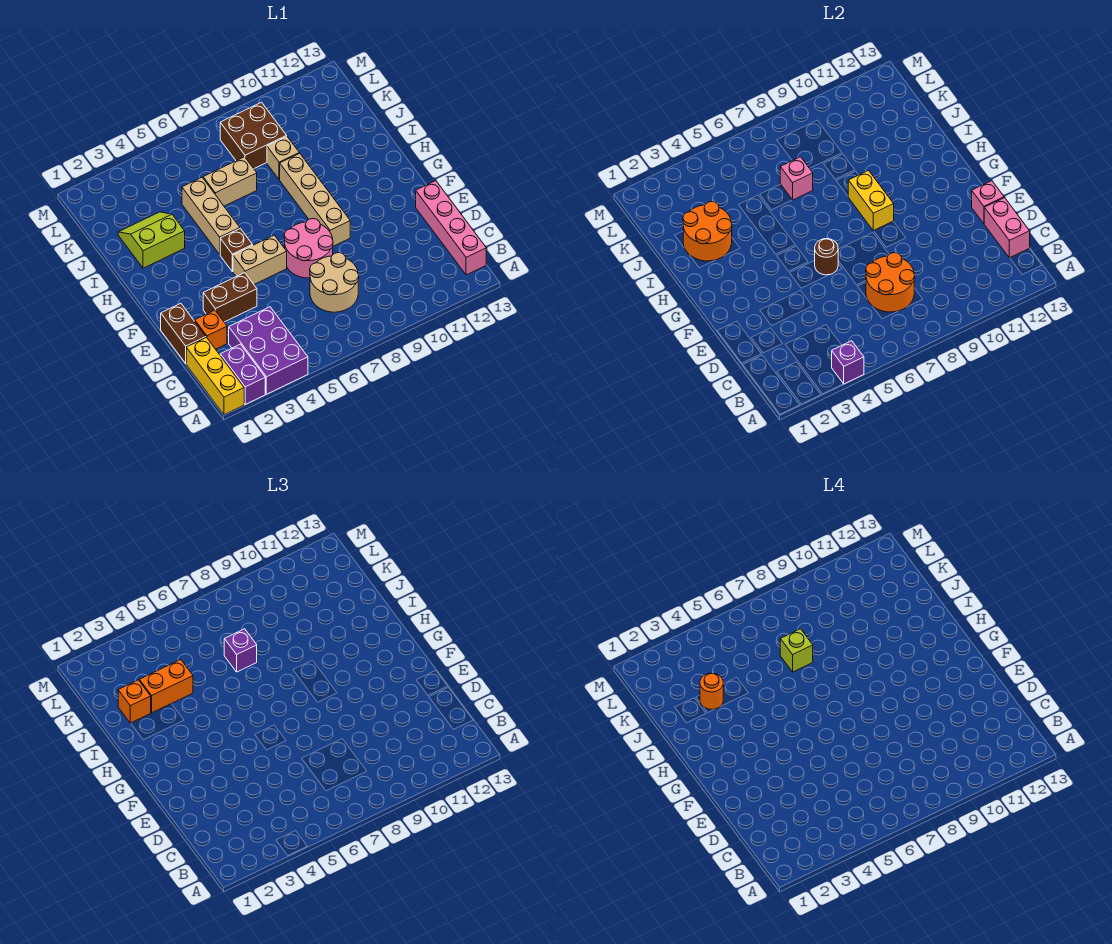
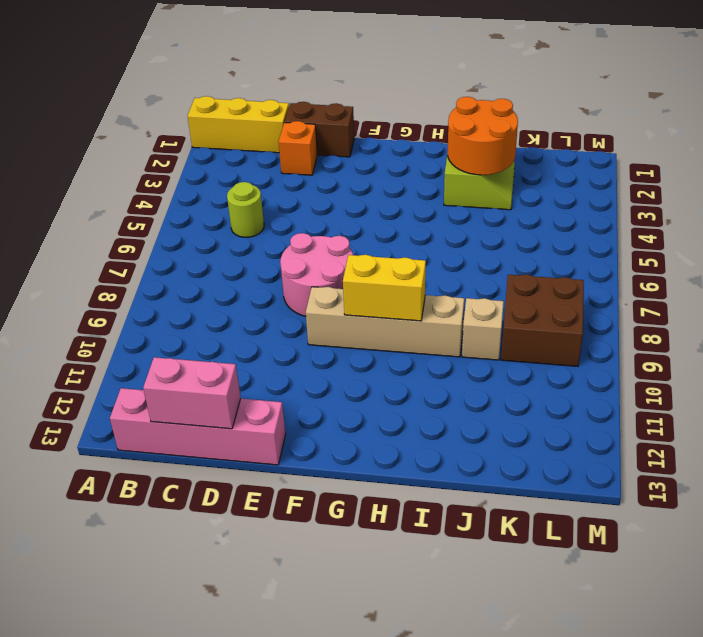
lime 1x1 round brick [227,182,264,237] -> none
none -> purple 1x2 brick [220,344,265,404]
none -> purple 2x3 brick [229,307,308,394]
none -> tan 2x2 round brick [310,253,359,312]
none -> brown 1x2 brick [203,273,257,322]

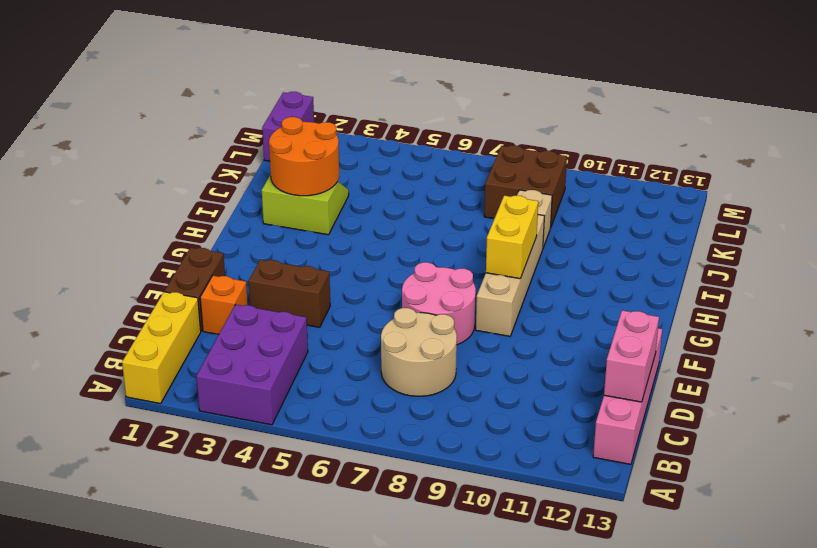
purple 1x2 brick [262,92,314,161] -> purple 1x2 brick moved to [220,344,265,404]
none -> tan 1x2 brick [233,235,287,284]
none -> brown 1x1 brick [220,228,253,272]
none -> tan 1x3 brick [182,178,240,254]
none -> tan 1x2 brick [203,157,257,206]

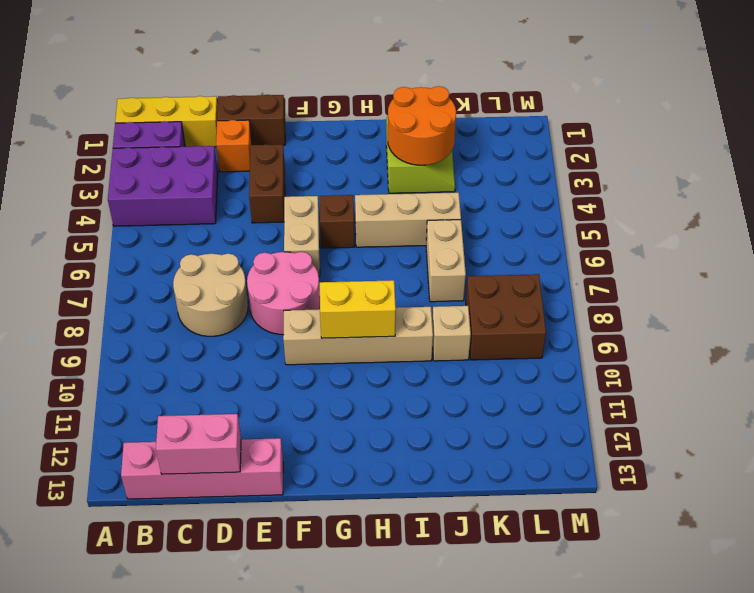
none -> purple 1x1 brick [832,341,864,384]
none -> orange 2x2 round brick [866,253,915,312]
none -> pink 1x1 brick [972,181,1004,224]
none -> brown 1x1 round brick [815,239,838,275]

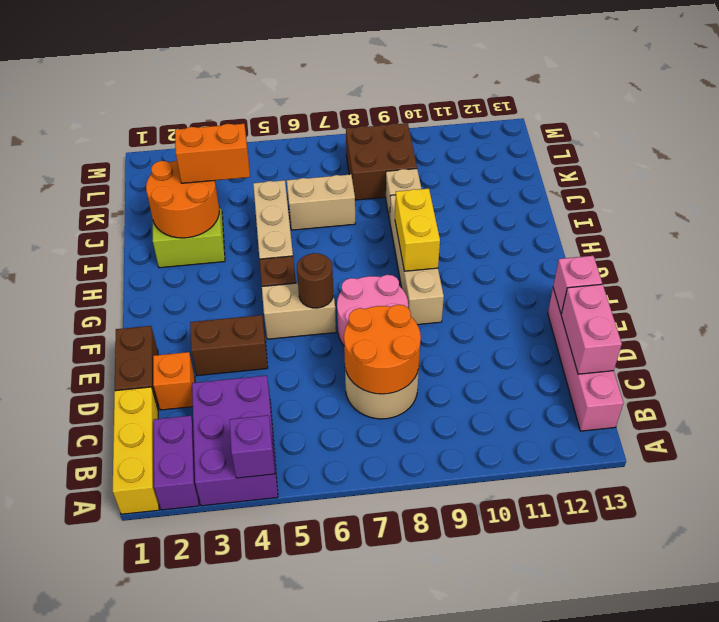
none -> pink 1x1 brick [780,157,813,200]
none -> orange 1x1 brick [118,680,151,723]
none -> purple 1x1 brick [224,629,257,672]
none -> orange 1x1 round brick [700,673,723,709]

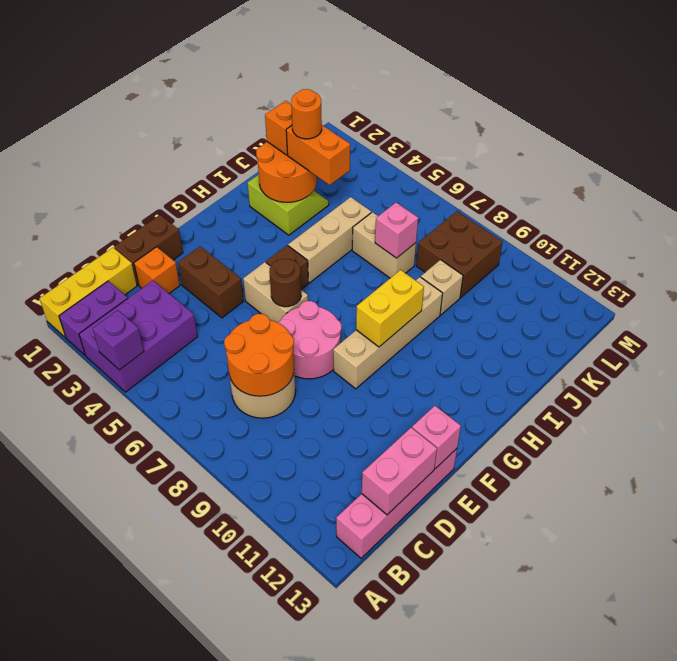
none -> purple 1x1 brick [224,629,257,672]
none -> lime 1x1 brick [780,629,813,672]

